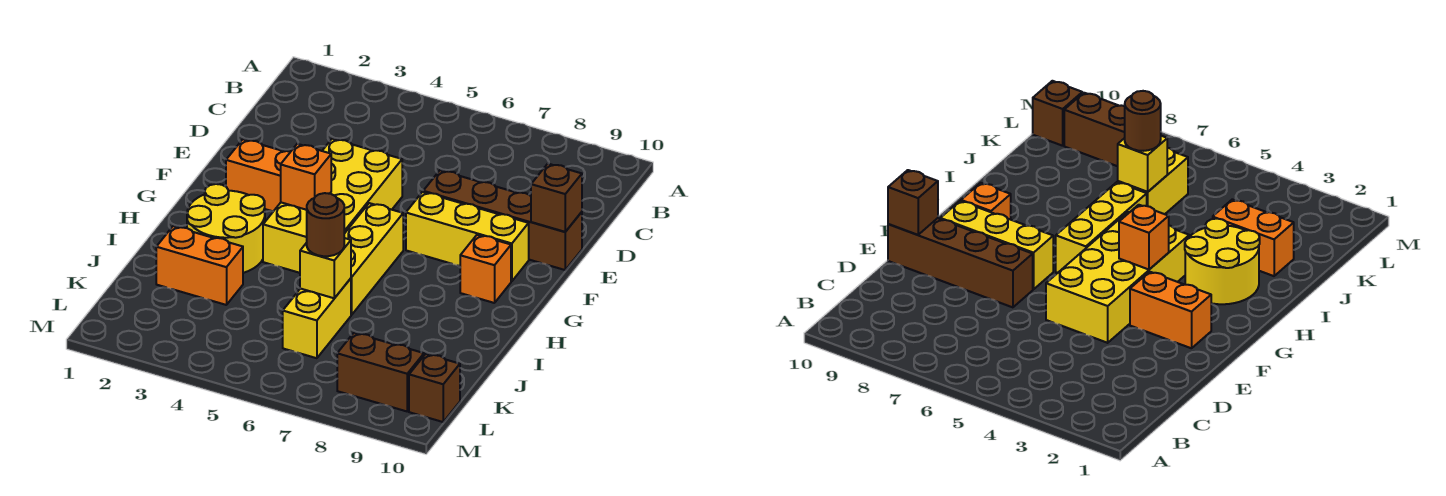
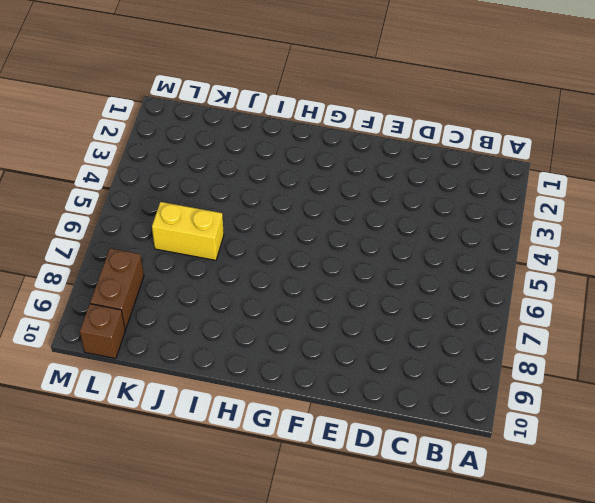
none -> yellow 2x4 brick [263,139,402,273]
none -> brown 1x4 brick [423,170,582,270]
none -> orange 1x2 brick [226,139,290,211]

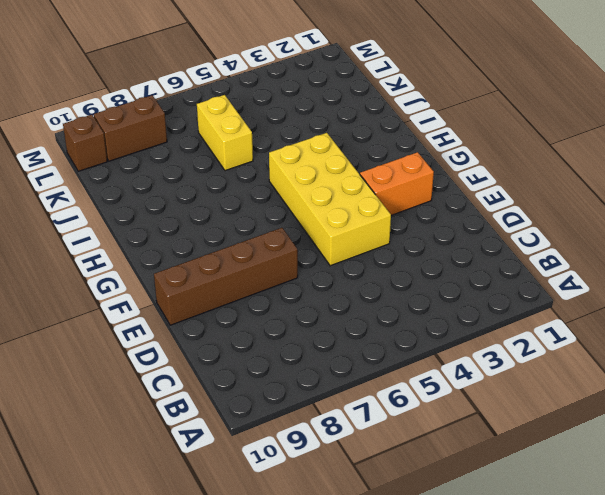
none -> yellow 1x3 brick [406,192,529,281]
none -> yellow 1x3 brick [344,203,403,315]
none -> orange 1x1 brick [460,235,511,303]

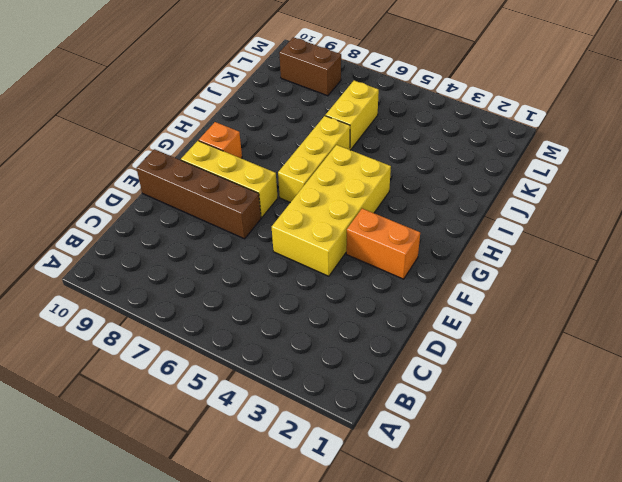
none -> yellow 2x2 round brick [187,184,265,273]
none -> orange 1x2 brick [156,226,243,305]
none -> brown 1x1 brick [409,354,460,422]

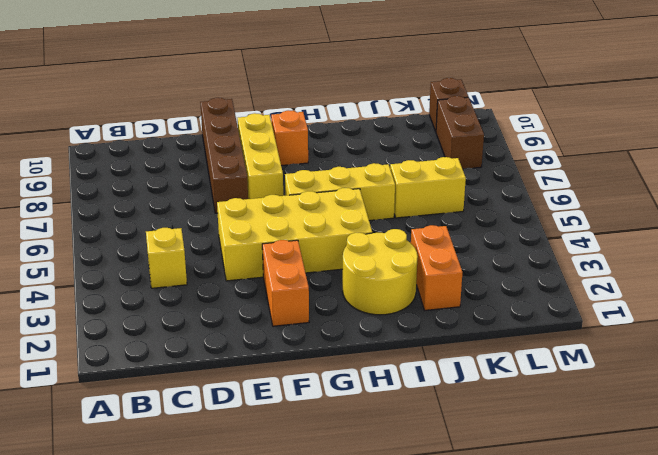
yellow 1x1 brick [146,228,187,288] -> yellow 1x1 brick moved to [300,238,351,298]
none -> brown 1x1 brick [531,164,582,232]
none -> orange 1x1 brick [281,144,331,210]
none -> brown 1x1 round brick [307,193,344,256]

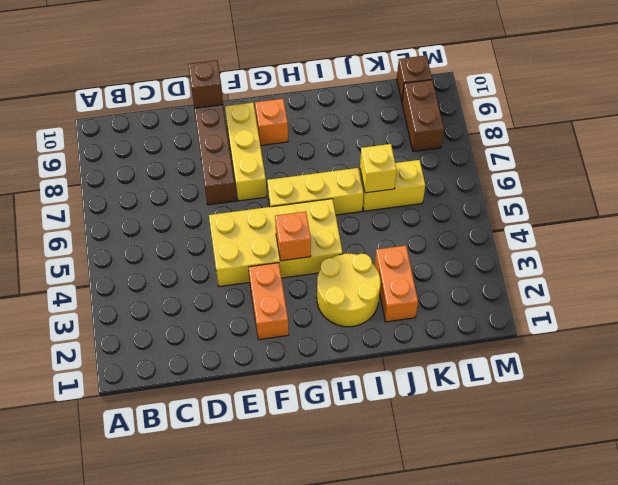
none -> brown 1x1 round brick [307,193,344,256]

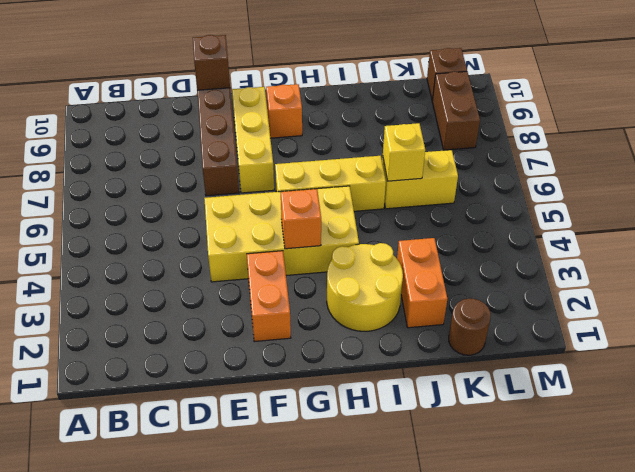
brown 1x1 round brick [449,299,491,355] -> brown 1x1 round brick moved to [307,193,344,256]

